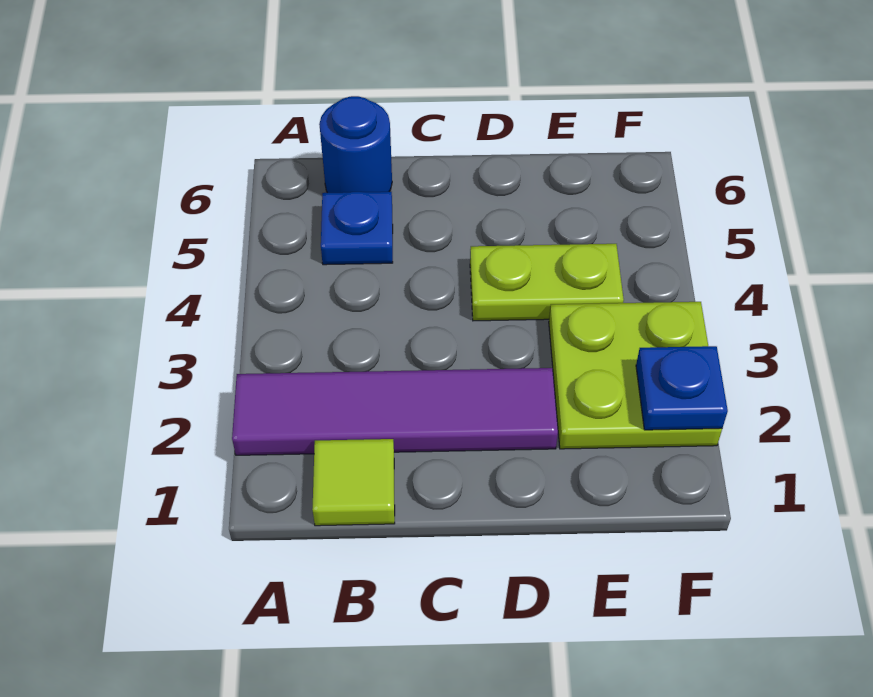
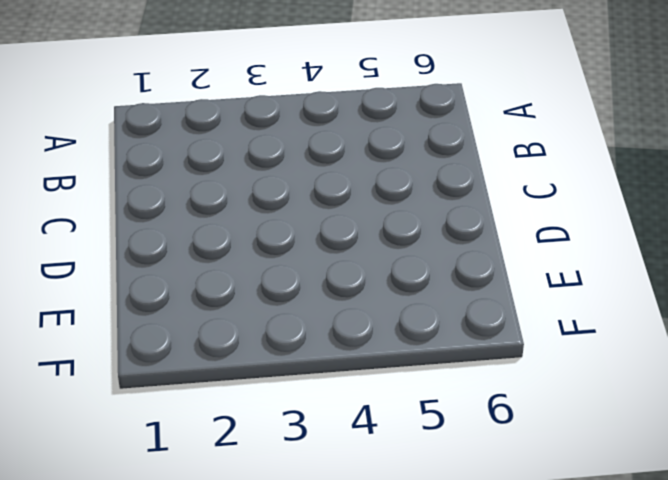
none -> purple 1x4 tile [232,368,558,455]
none -> lime 1x1 tile [312,439,395,526]

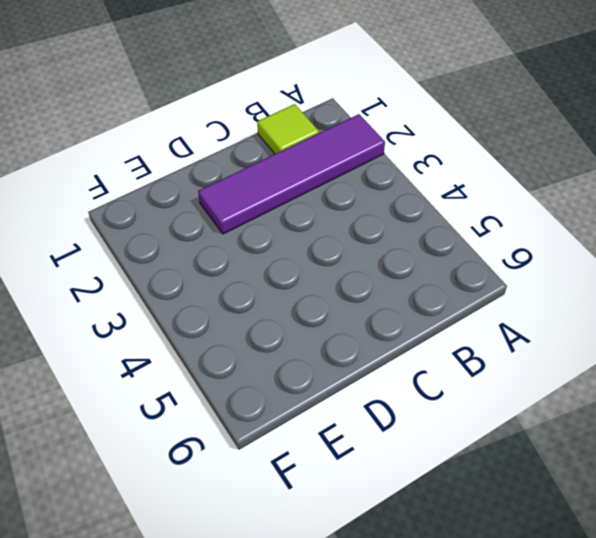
none -> blue 1x1 plate [321,192,393,265]
none -> blue 1x1 round brick [319,96,392,193]

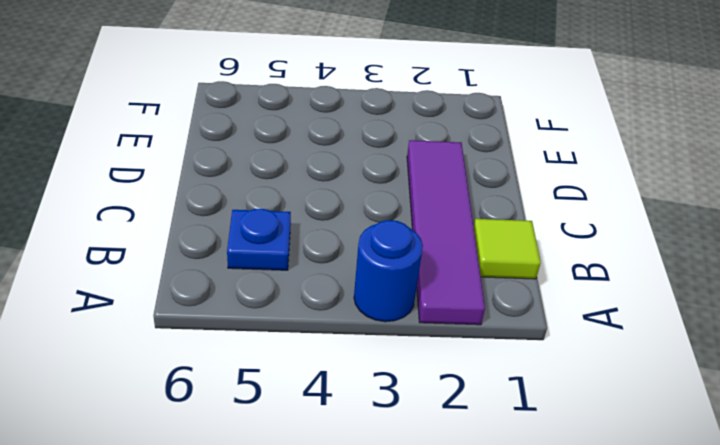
blue 1x1 round brick [354,220,423,322] -> blue 1x1 round brick moved to [319,96,392,193]
none -> lime 1x2 plate [470,244,624,321]
none -> lime 2x2 plate [549,302,722,449]

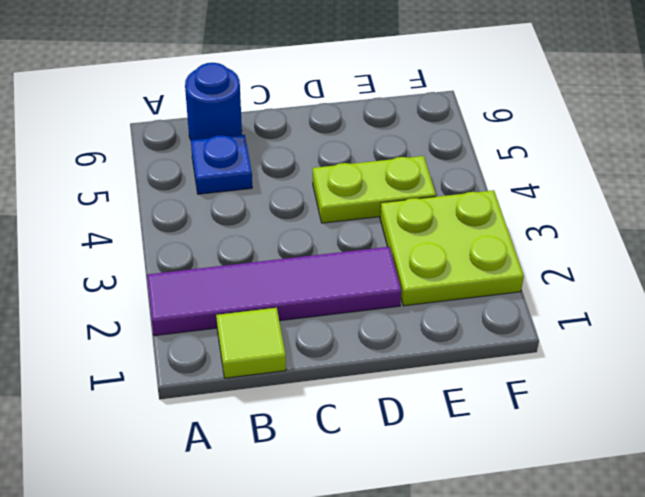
none -> blue 1x1 plate [636,346,728,430]

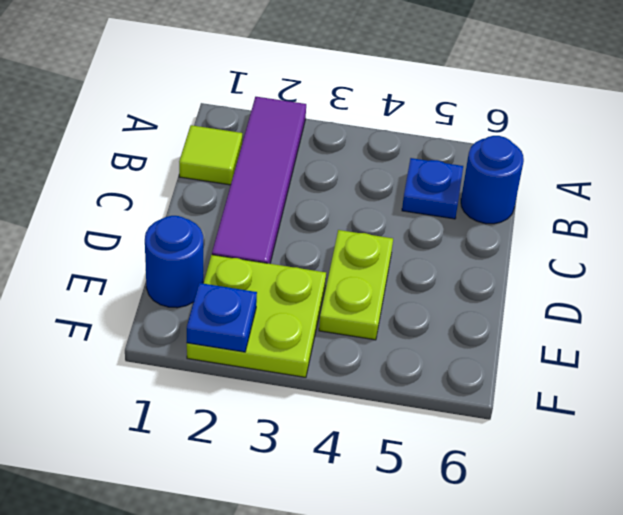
blue 1x1 round brick [145,216,203,308] -> none

